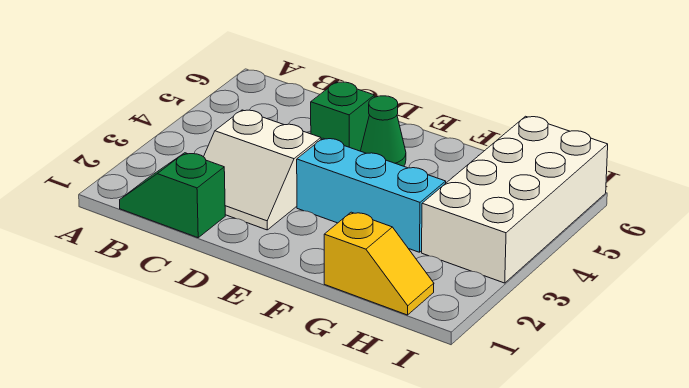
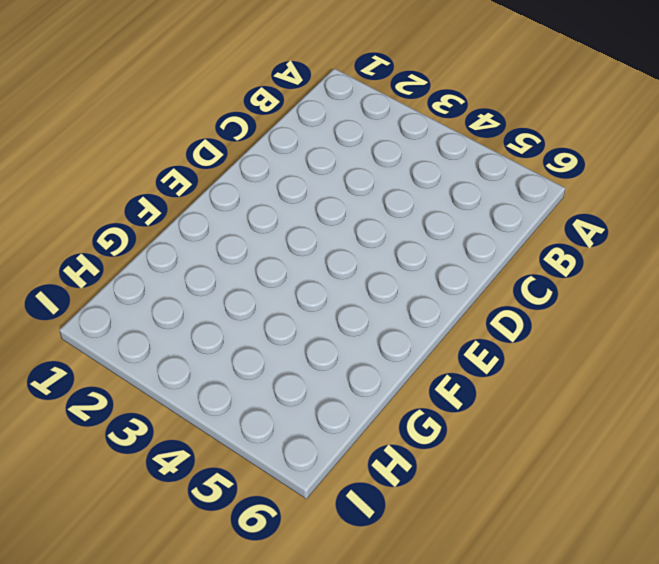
none -> green 1x2 slope [120,153,225,238]
none -> white 2x2 slope [204,110,321,230]

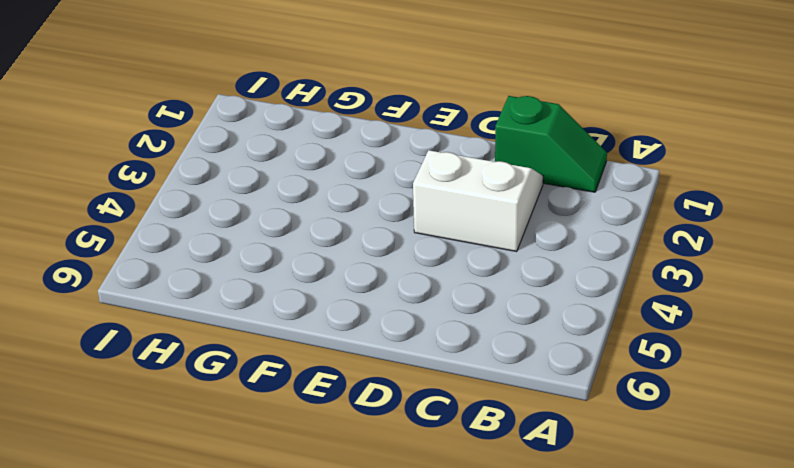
none -> green 1x1 brick [311,82,374,151]
none -> cyan 1x3 brick [297,138,446,252]

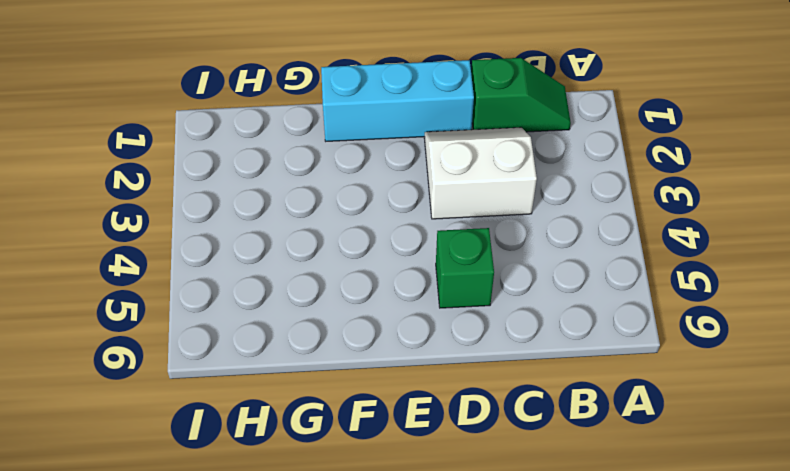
cyan 1x3 brick [321,60,474,141] -> cyan 1x3 brick moved to [297,138,446,252]
none -> green 1x1 cone [361,96,406,166]
none -> yellow 1x2 slope [324,212,434,315]

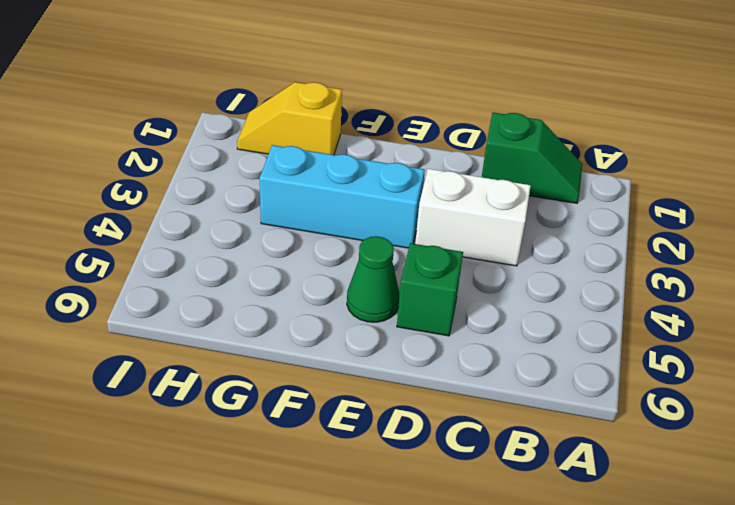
none -> white 2x4 brick [422,116,608,283]

